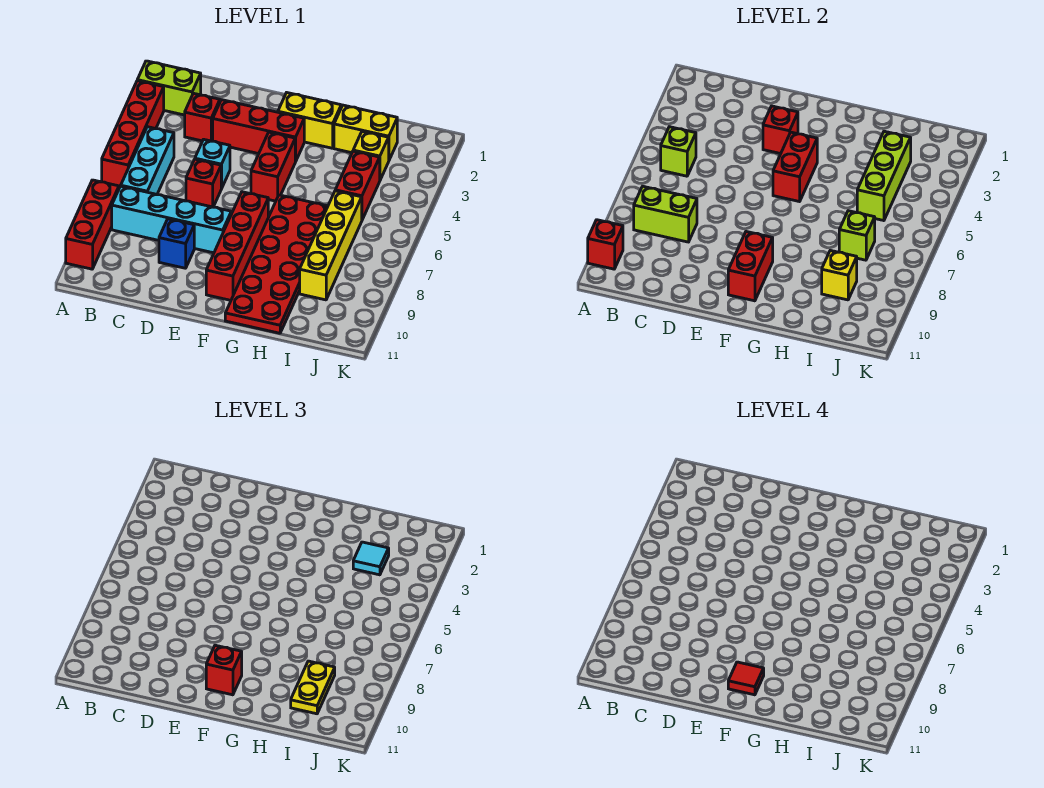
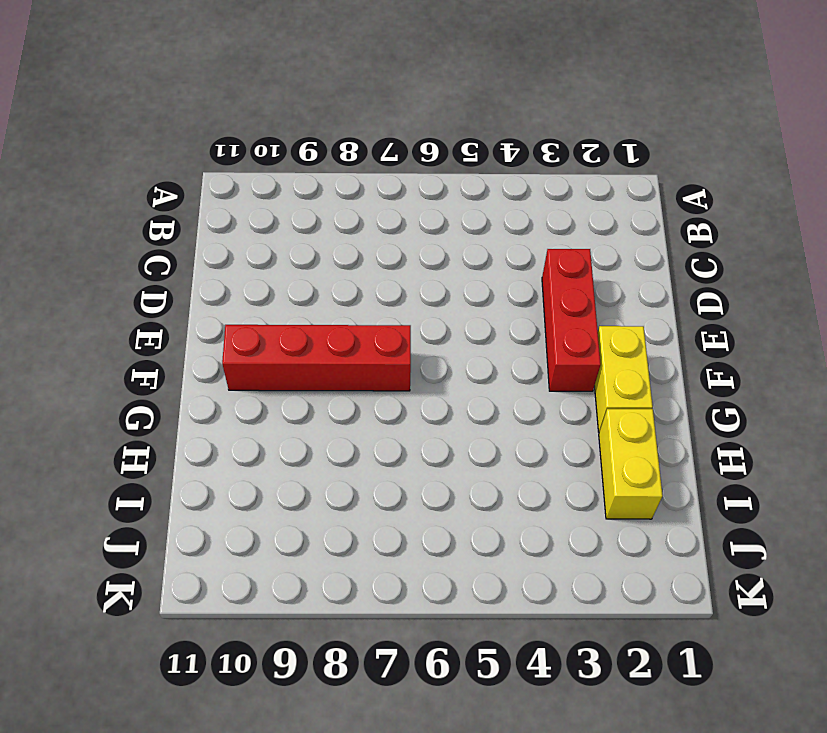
none -> lime 1x2 brick [137,61,201,115]
none -> red 1x4 brick [102,81,164,188]
none -> red 1x3 brick [66,180,119,269]
none -> cyan 1x3 brick [121,127,174,194]

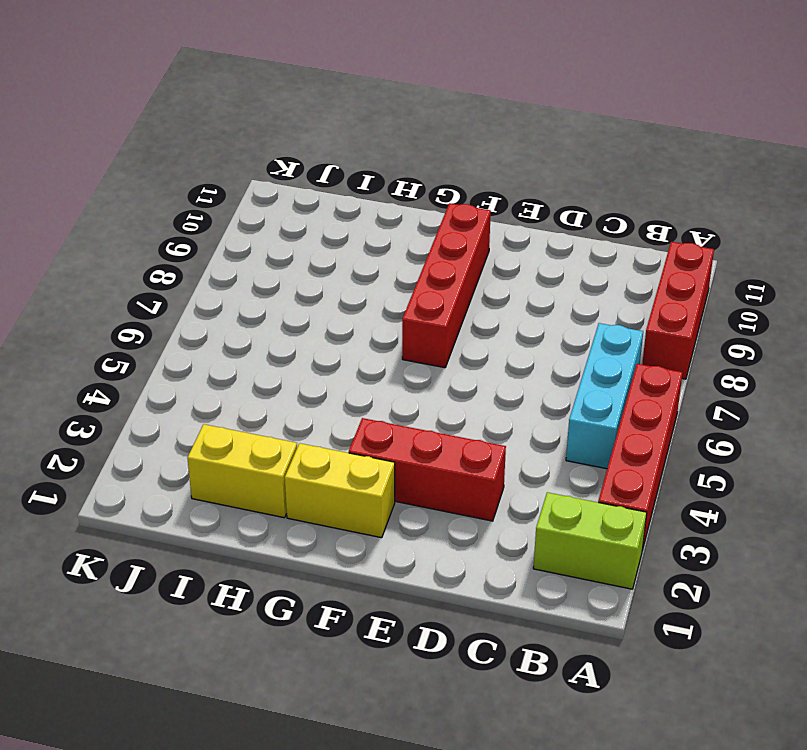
none -> cyan 1x4 brick [112,186,231,253]
none -> red 1x1 brick [185,93,220,141]
none -> cyan 1x1 brick [195,139,230,189]
none -> red 1x1 brick [186,159,221,207]

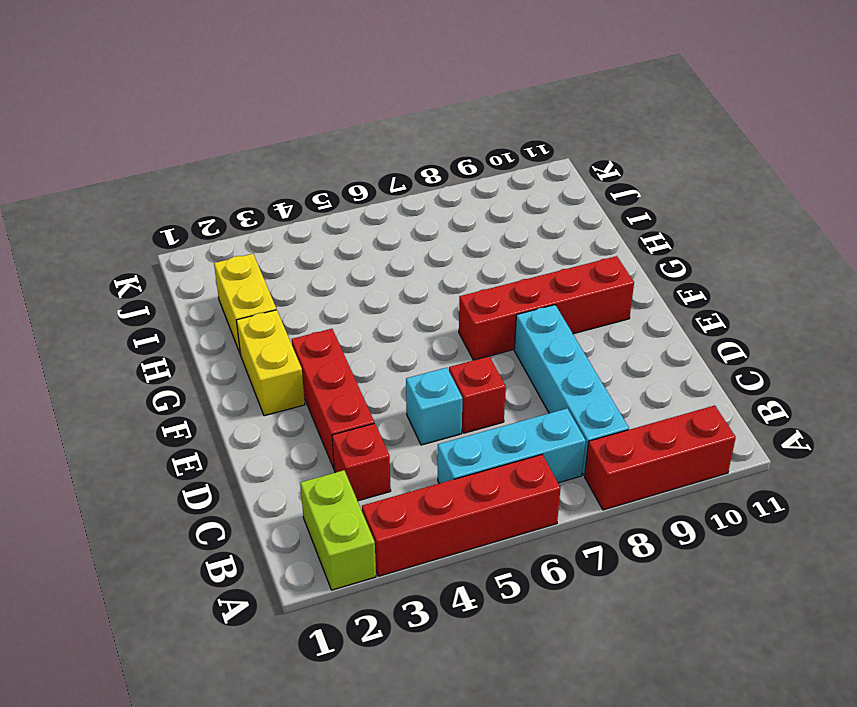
none -> blue 1x1 brick [159,219,194,268]
none -> red 1x2 brick [251,132,295,201]
none -> red 2x6 plate [225,195,328,333]
none -> yellow 1x1 brick [353,131,389,180]

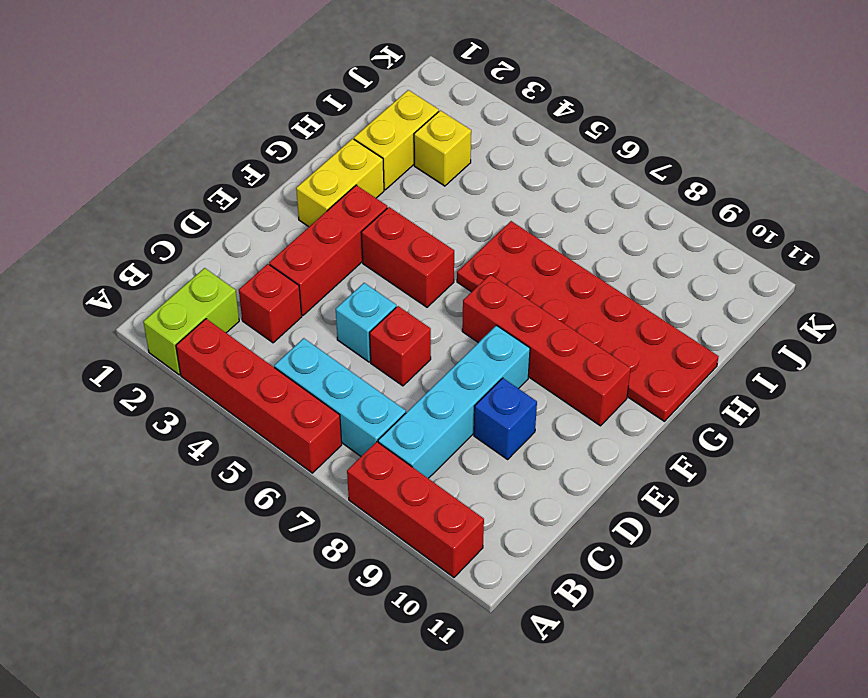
none -> red 1x2 brick [335,151,380,220]
none -> yellow 1x4 brick [300,191,362,300]
none -> red 1x1 brick [588,220,623,269]
none -> lime 1x1 brick [661,127,696,176]

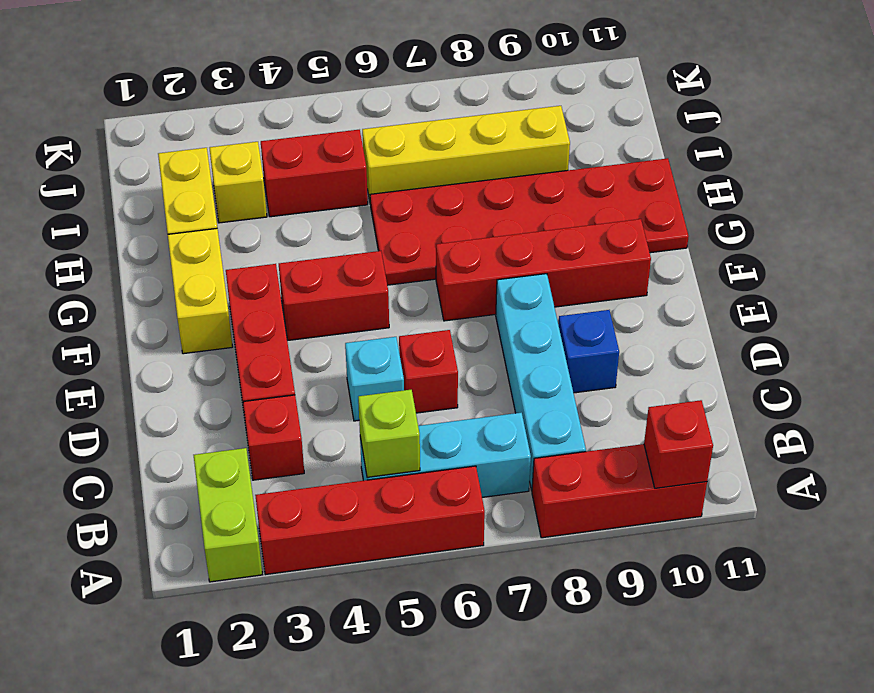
none -> lime 1x2 brick [634,186,697,242]
none -> red 1x1 brick [763,106,798,154]
none -> red 1x2 brick [773,132,817,202]
none -> red 1x2 brick [728,232,773,301]

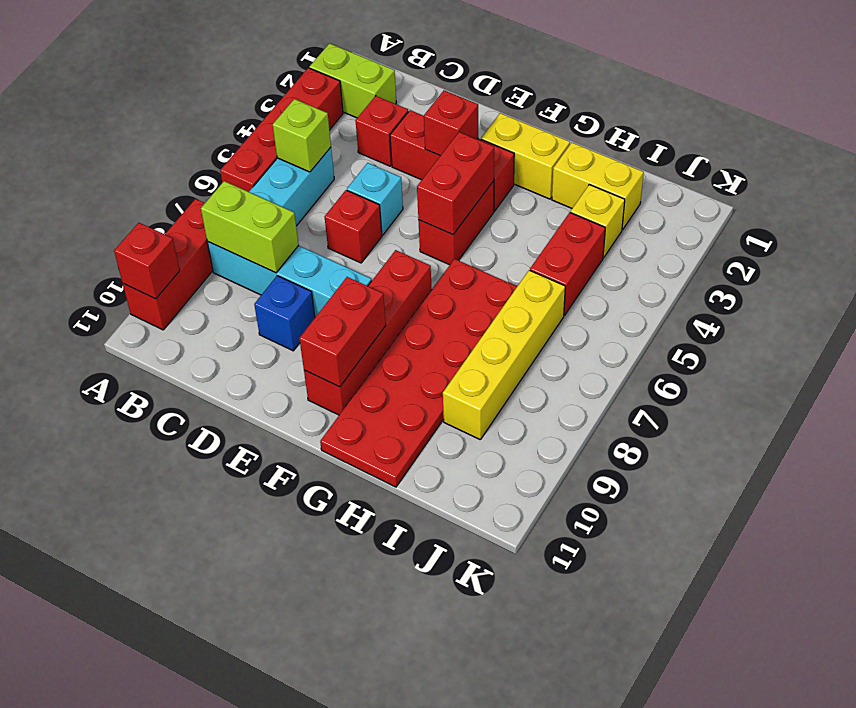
none -> lime 1x3 brick [857,131,911,221]
none -> lime 1x1 brick [839,211,875,260]
none -> yellow 1x1 brick [822,250,857,300]
none -> red 1x1 brick [206,645,242,695]

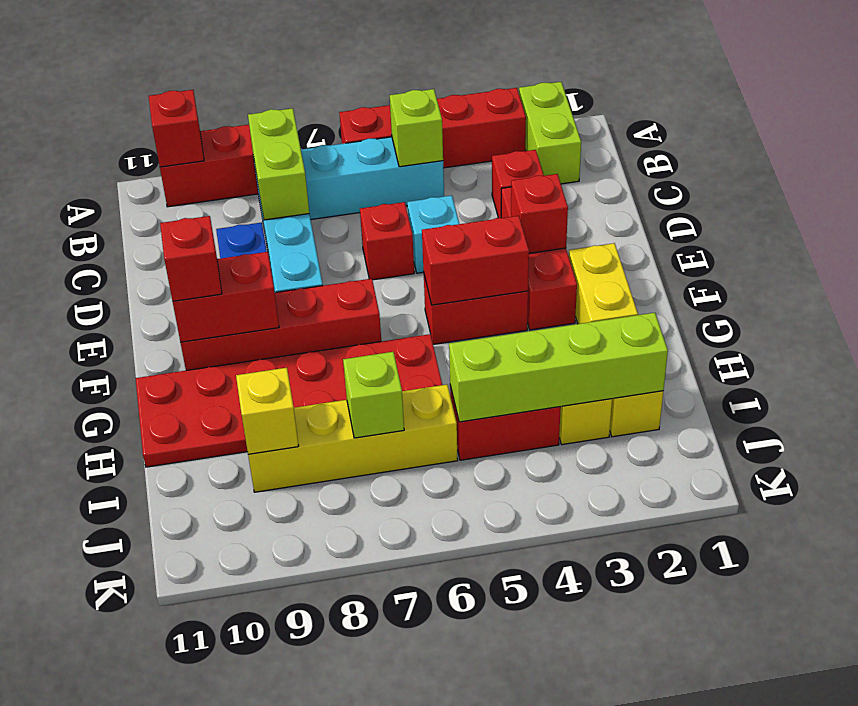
lime 1x4 brick [449,313,668,422] -> lime 1x3 brick [857,131,911,221]
none -> cyan 1x1 tile [353,542,389,575]
none -> yellow 1x2 plate [291,661,335,714]
none -> red 1x1 tile [728,662,764,695]

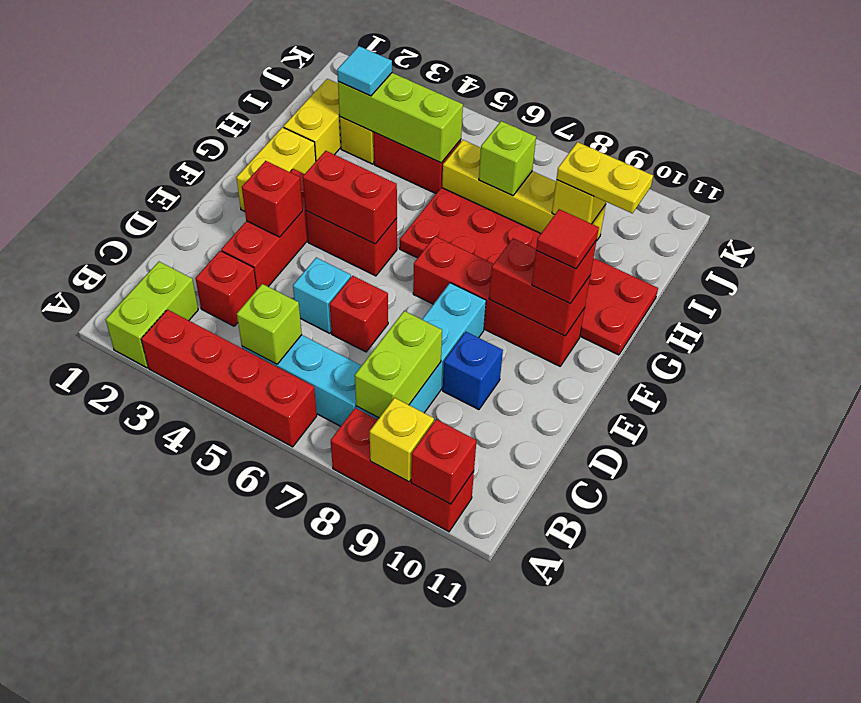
yellow 1x1 brick [370,398,434,482] -> none

